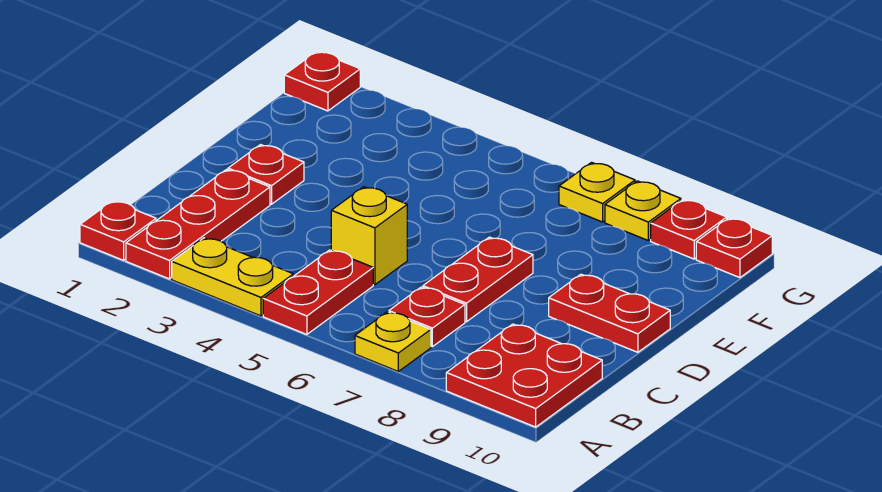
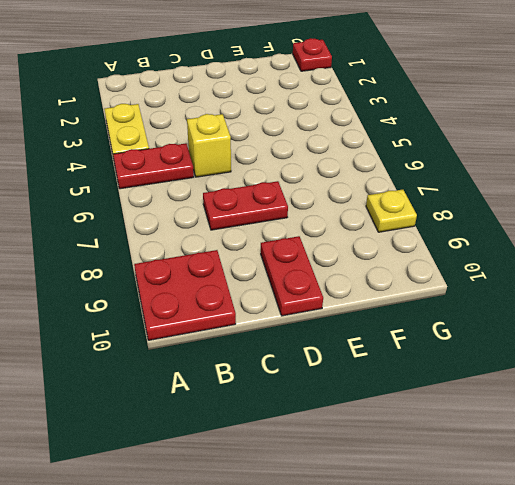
none -> red 1x1 plate [80,201,156,260]
none -> red 1x3 plate [126,170,270,279]
none -> yellow 1x1 plate [355,312,431,371]

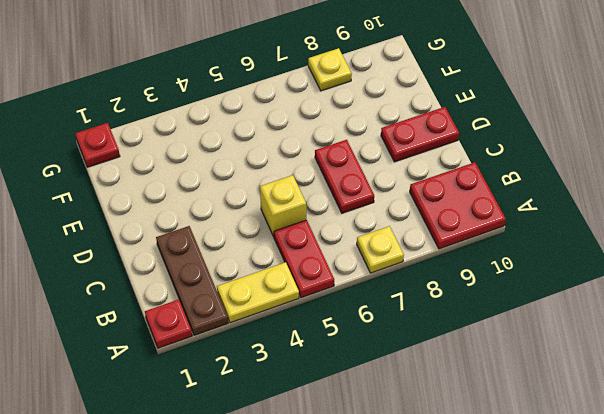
brown 1x3 plate [156,226,228,335] -> red 1x3 plate [126,170,270,279]
none -> red 1x1 plate [389,287,465,347]
none -> red 1x1 plate [228,145,304,204]
none -> yellow 1x1 plate [559,162,635,222]

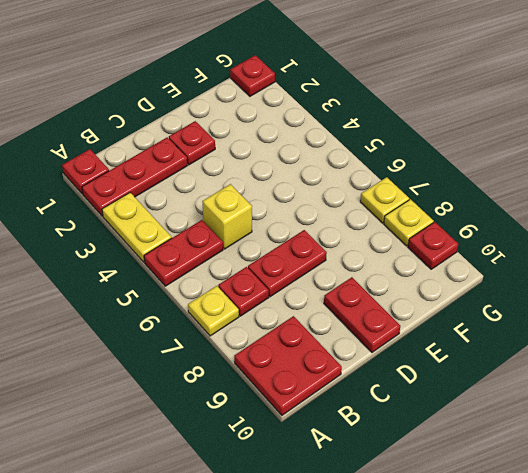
none -> red 1x1 plate [696,218,772,278]

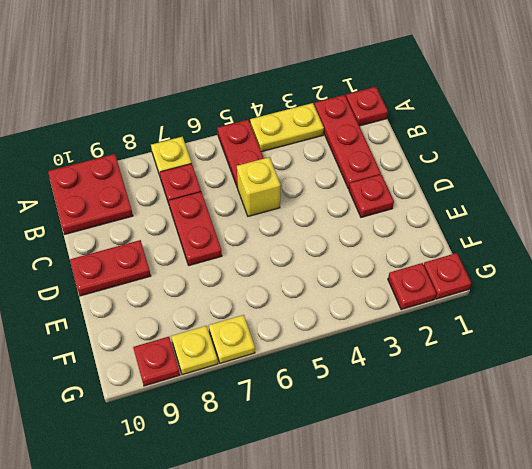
red 1x1 plate [388,263,436,310] -> red 1x1 plate moved to [696,218,772,278]

